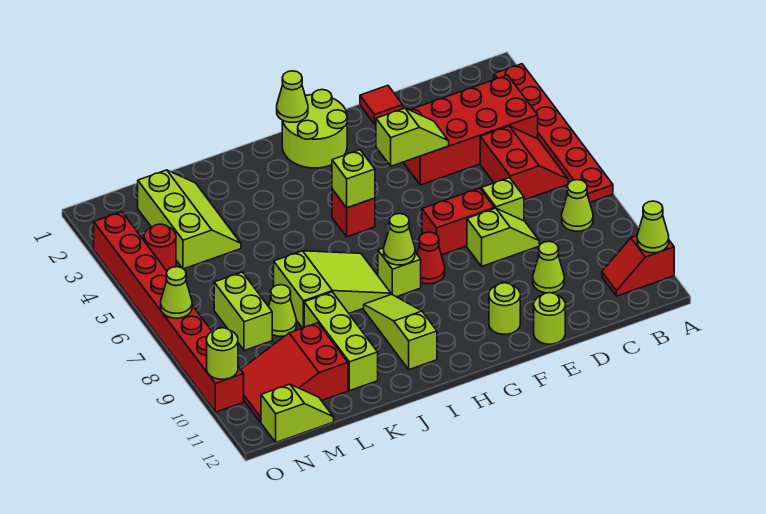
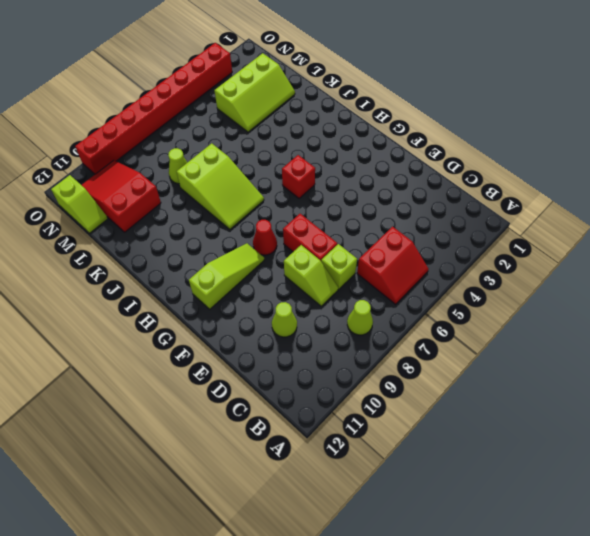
lime 1x3 slope [189,243,264,309] -> lime 1x3 slope moved to [364,294,437,370]
none -> red 1x6 plate [494,64,613,202]
none -> red 1x2 slope [602,236,674,296]
none -> red 2x4 brick [403,75,538,185]
none -> red 1x1 tile [360,85,403,124]

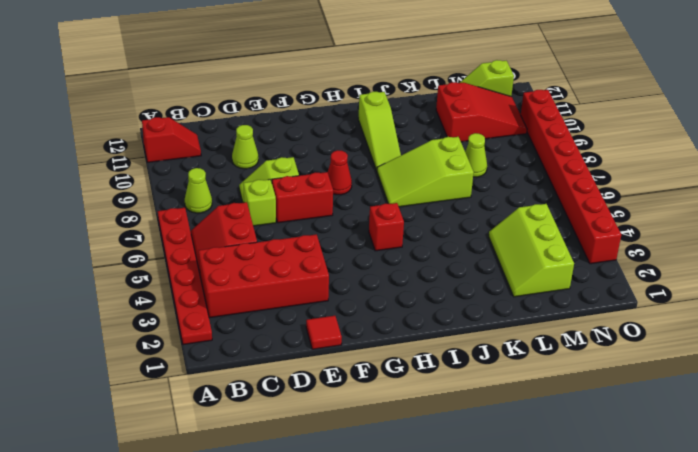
none -> lime 1x1 round brick [534,293,565,344]
none -> lime 1x1 round brick [489,283,520,334]
none -> lime 2x2 round brick [282,90,347,168]
none -> lime 1x1 brick [378,248,421,297]

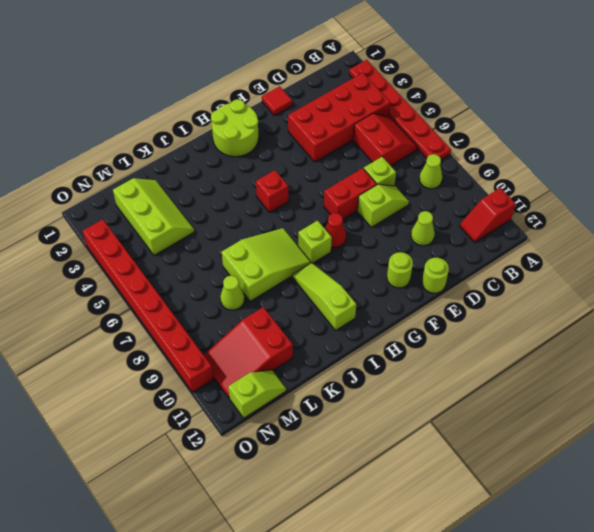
none -> lime 1x3 brick [304,292,378,391]
none -> lime 1x2 brick [214,272,272,351]
none -> red 1x1 round brick [144,224,176,271]
none -> lime 1x1 cone [637,201,669,253]

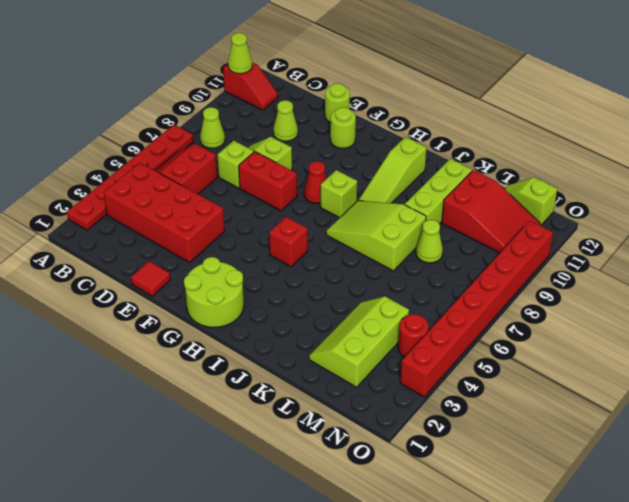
none -> lime 1x2 brick [214,272,272,351]
none -> lime 1x2 slope [376,108,449,166]
none -> lime 1x1 cone [277,71,308,122]
none -> lime 1x1 brick [332,150,375,208]

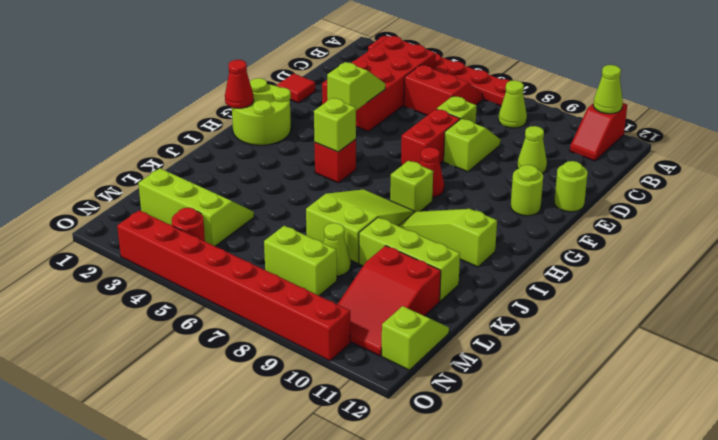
red 1x1 cone [225,60,254,108] -> lime 1x1 cone [277,71,308,122]
none -> lime 1x1 cone [384,214,415,265]
none -> lime 1x1 cone [161,267,192,318]
none -> lime 1x1 round brick [207,328,238,379]

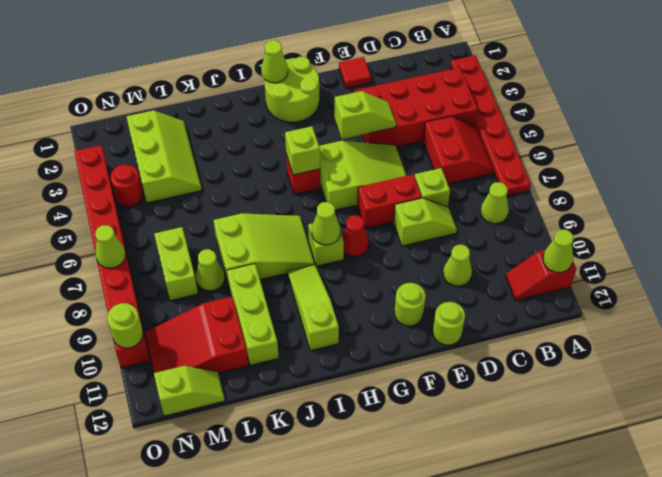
lime 2x3 slope [319,141,407,210] -> none

